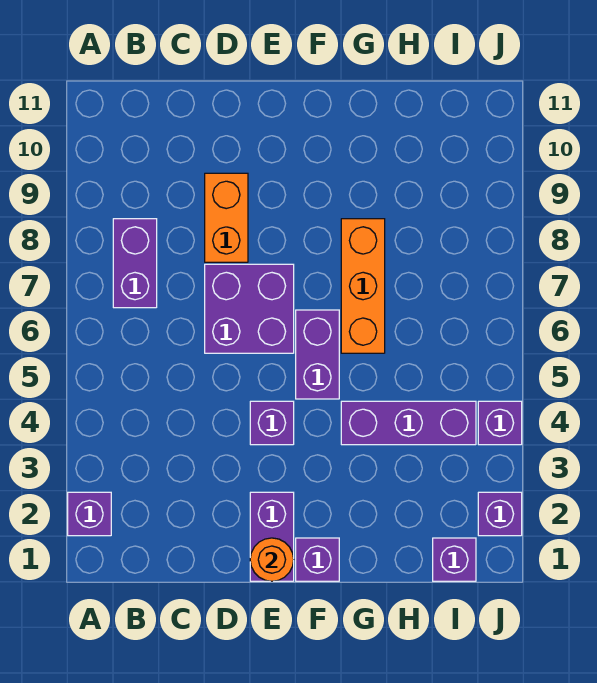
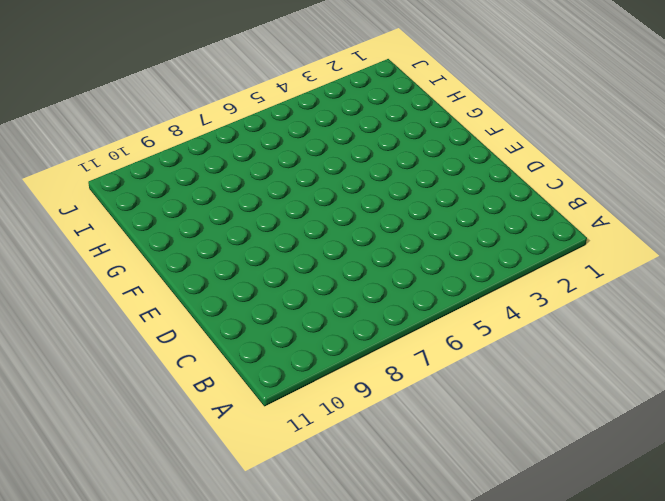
none -> purple 1x1 brick [68,492,111,536]
none -> purple 1x2 brick [113,219,157,308]
none -> purple 2x2 brick [205,264,294,353]

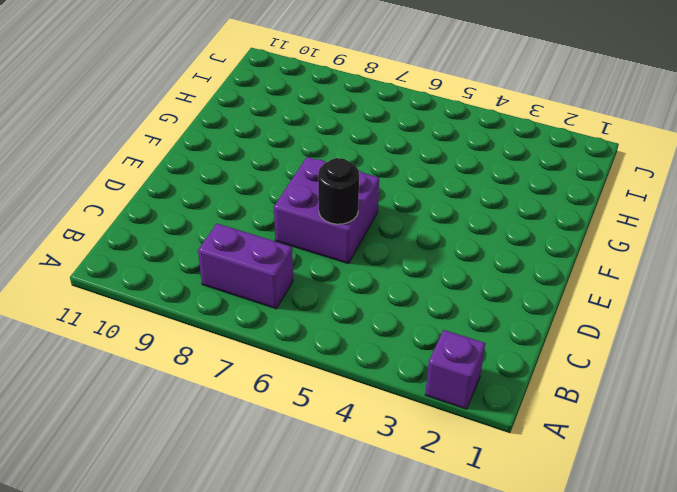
black 1x1 round brick [318,158,359,224] -> none
none -> orange 1x2 brick [205,173,248,262]
none -> purple 1x2 brick [250,492,294,581]
none -> purple 1x1 brick [250,401,294,445]

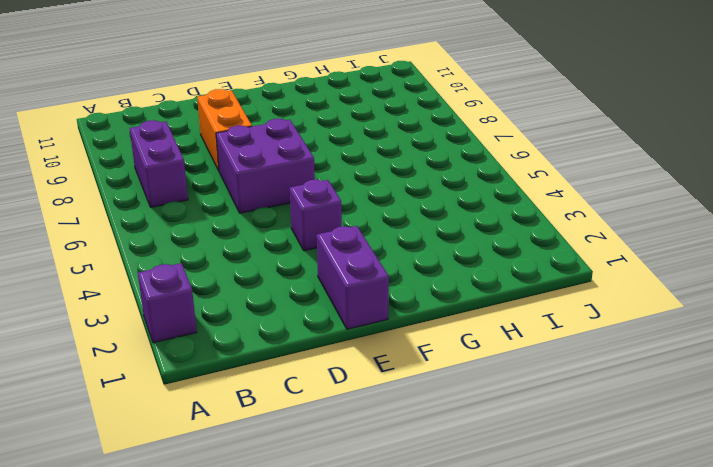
none -> purple 1x1 brick [296,538,339,581]
none -> purple 1x2 brick [296,310,339,399]
none -> purple 1x3 brick [341,401,476,445]

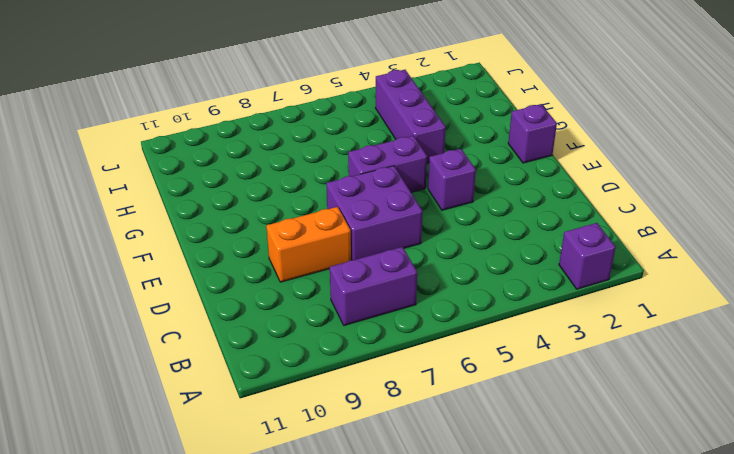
none -> purple 1x2 brick [250,492,294,581]
none -> orange 1x3 brick [341,219,385,353]
none -> purple 1x1 brick [433,538,476,581]

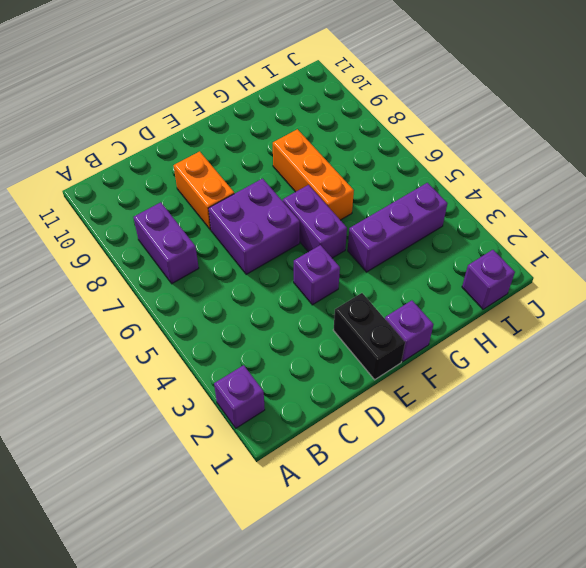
black 1x2 brick [333,293,405,380] -> purple 1x2 brick [250,492,294,581]
none -> purple 1x1 brick [478,492,522,536]
none -> purple 1x1 brick [478,401,522,445]
none -> orange 1x1 round brick [250,538,294,581]

